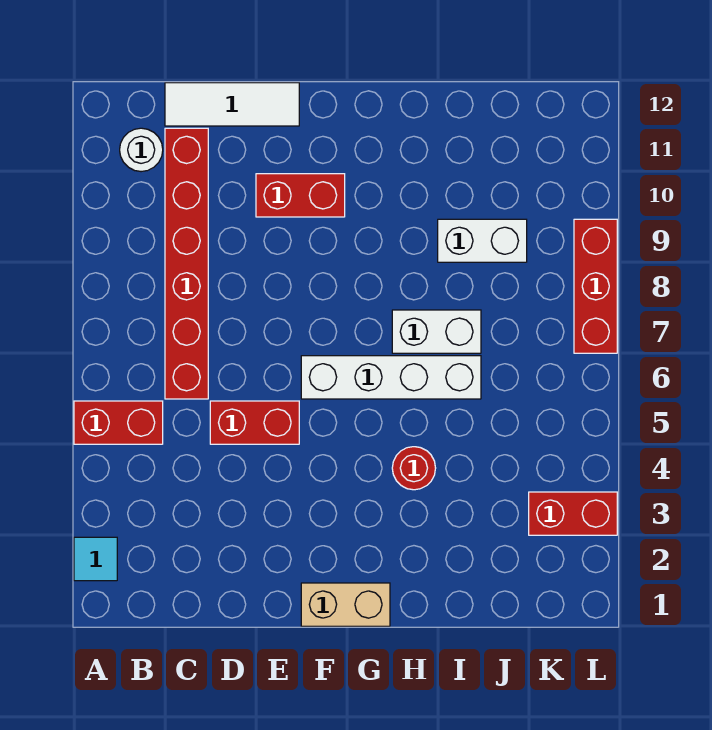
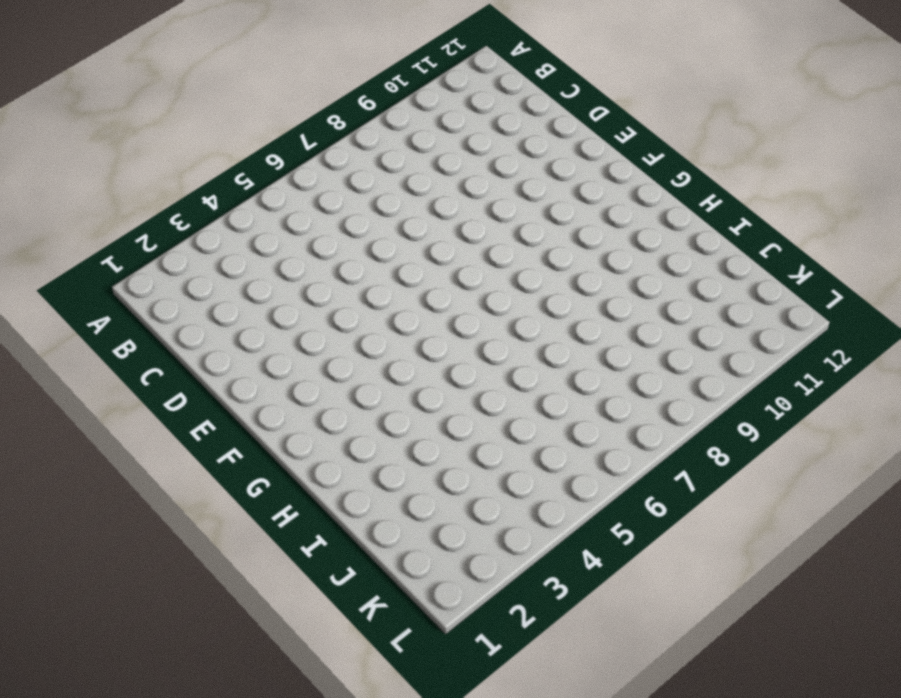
none -> cyan 1x1 tile [74,537,117,581]
none -> red 1x2 brick [74,401,163,444]
none -> white 1x1 round brick [120,128,163,172]

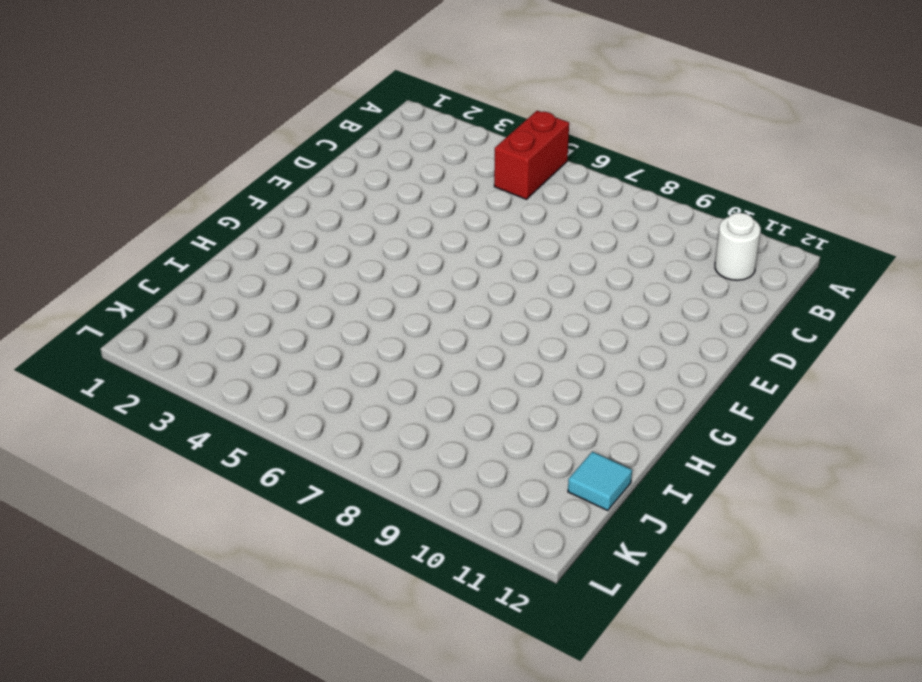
cyan 1x1 tile [568,452,632,511] -> cyan 1x1 tile moved to [74,537,117,581]
none -> red 1x6 brick [165,128,208,399]
none -> white 1x3 tile [165,83,299,126]
none -> red 1x2 brick [210,401,299,444]

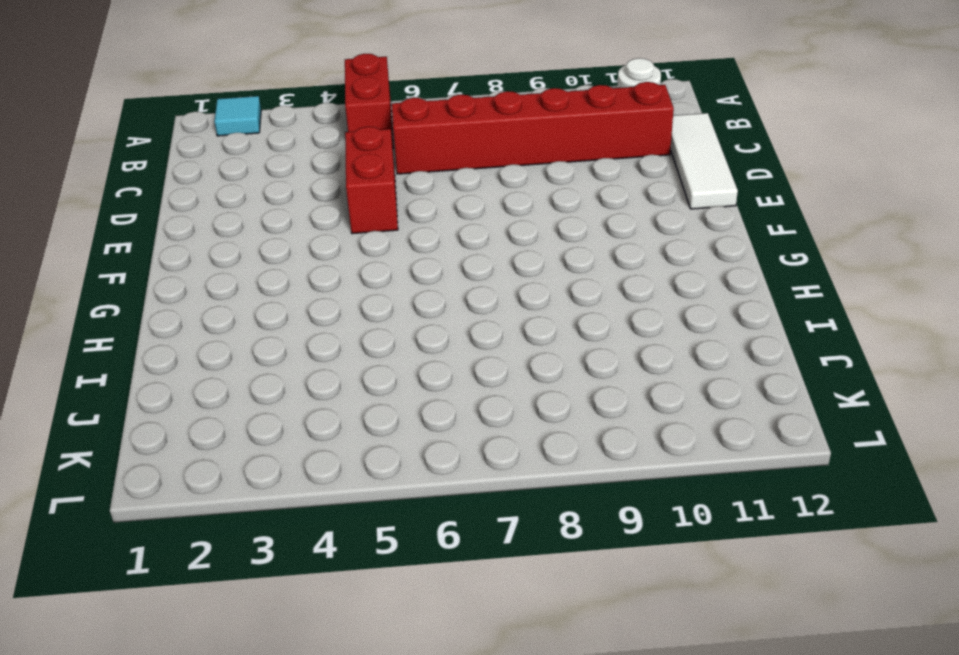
none -> red 1x2 brick [256,174,345,217]
none -> tan 1x2 brick [301,583,390,626]
none -> white 1x4 brick [301,356,481,399]

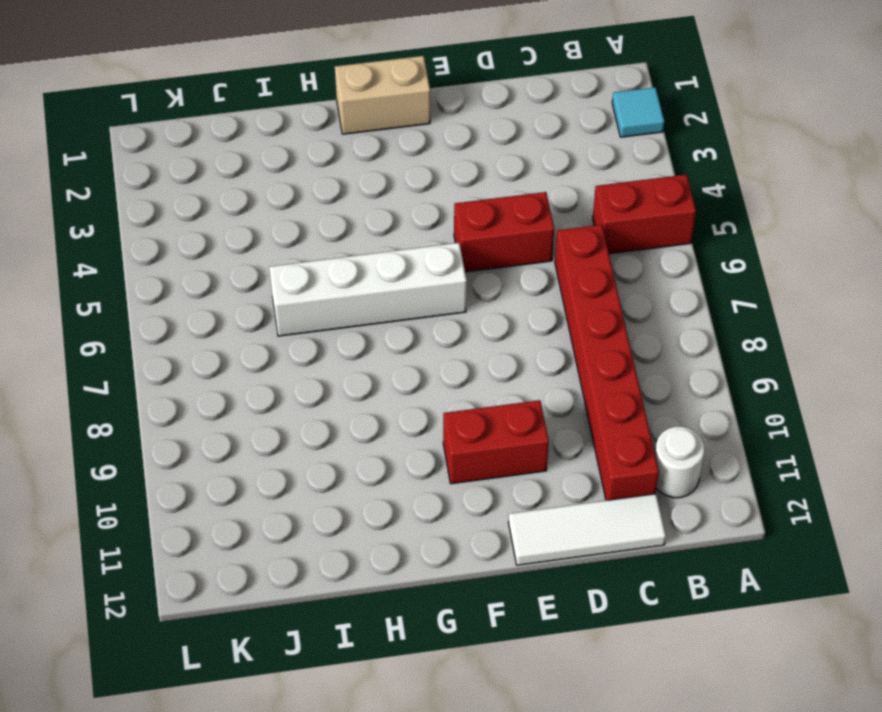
none -> red 1x1 round brick [392,447,436,490]
none -> white 1x2 brick [392,310,481,353]
none -> white 1x2 brick [438,219,527,262]

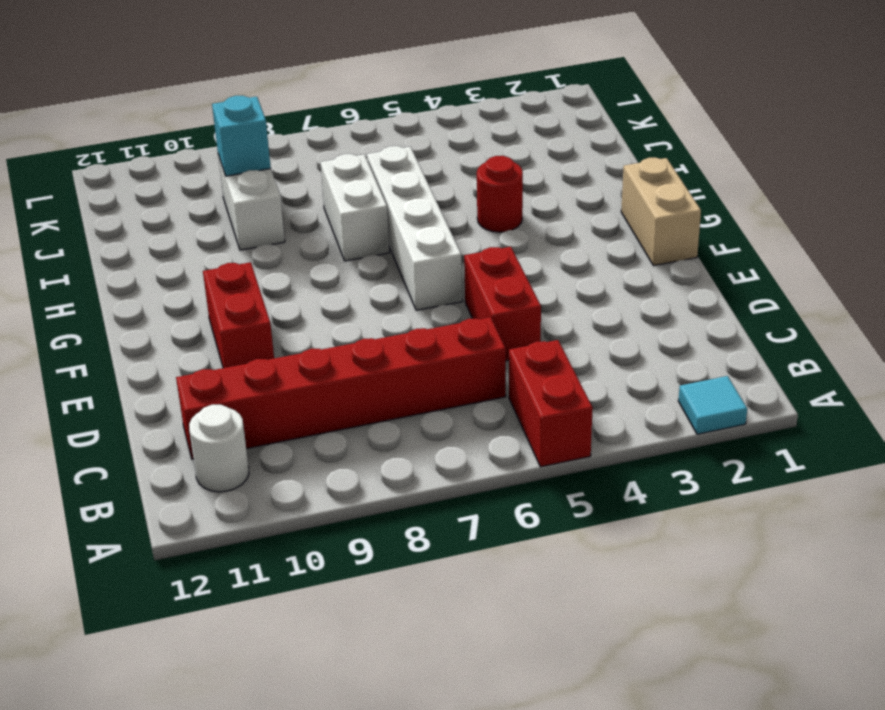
cyan 1x1 brick [212,96,271,176] -> none
none -> white 1x3 tile [165,83,299,126]
none -> red 1x2 brick [529,492,617,535]
none -> red 1x3 brick [574,219,617,353]

